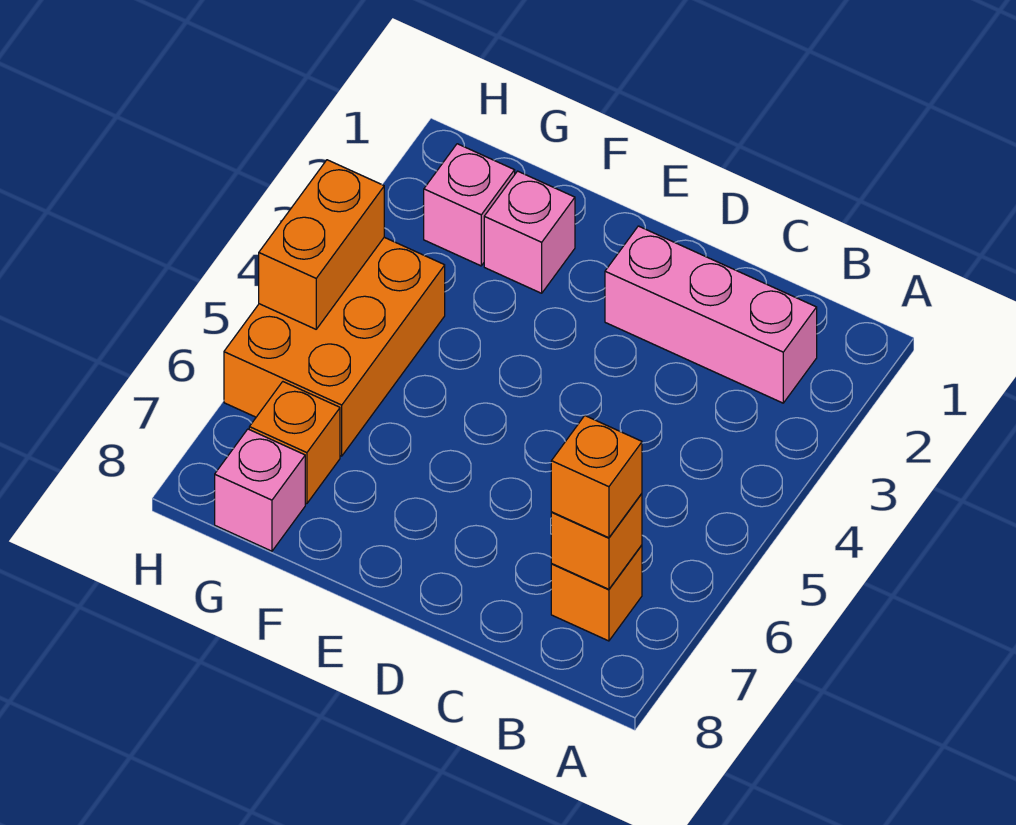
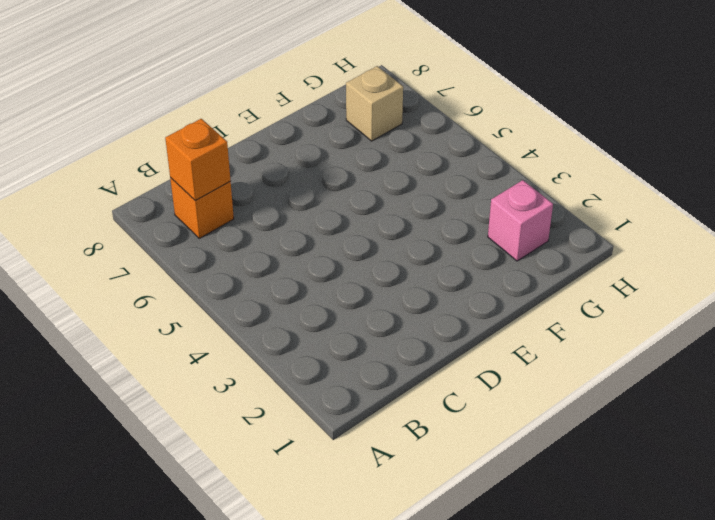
tan 1x1 brick [346,66,403,141] -> orange 1x1 brick [249,382,340,504]
none -> pink 1x3 brick [605,226,817,403]
none -> pink 1x1 brick [484,171,575,293]

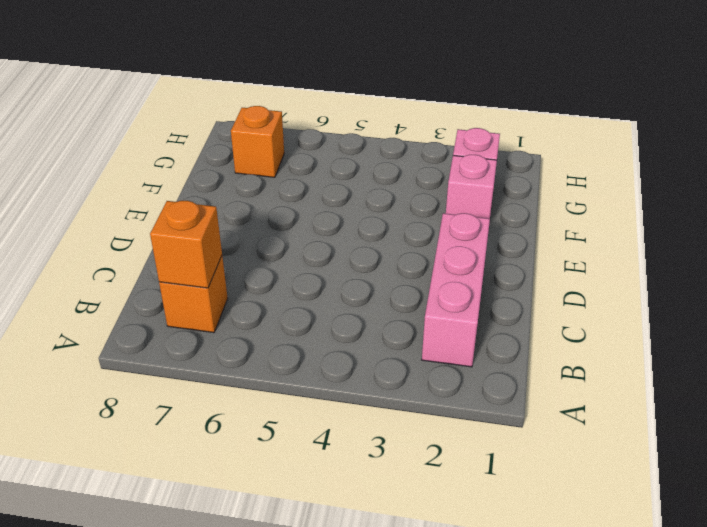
none -> orange 2x3 brick [224,237,445,456]
none -> pink 1x1 brick [215,429,305,551]

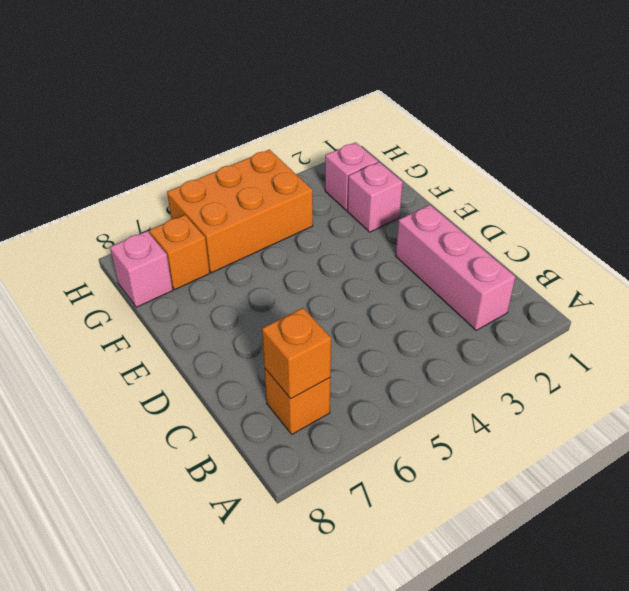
none -> orange 1x2 brick [259,160,384,329]
none -> orange 1x1 brick [551,416,642,538]

